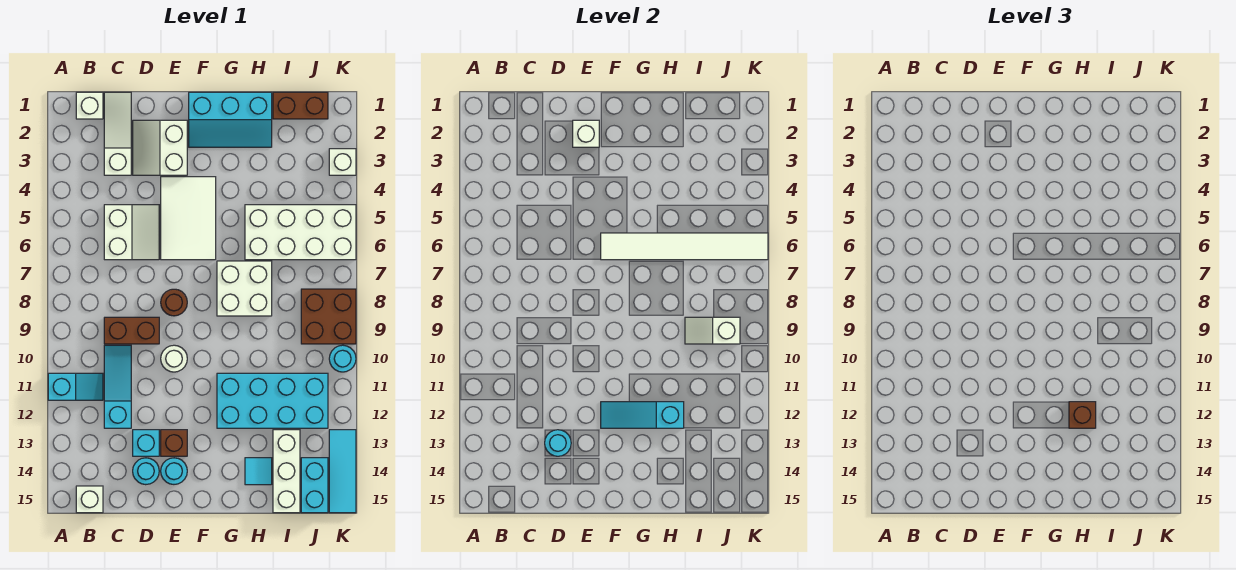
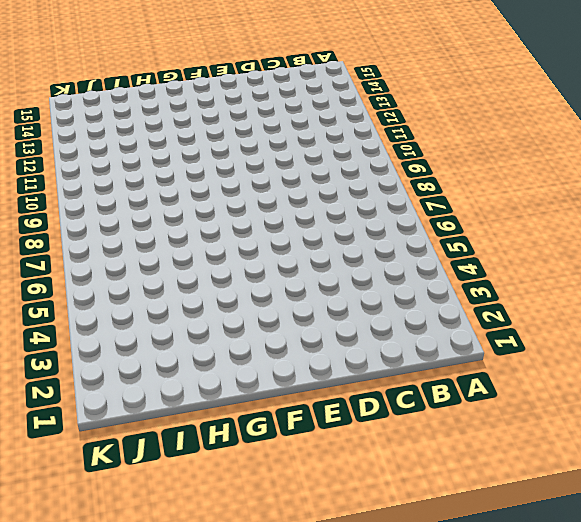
none -> cyan 1x2 slope [48,373,103,400]
none -> white 1x1 brick [76,92,103,119]
none -> white 1x1 brick [76,486,103,513]
none -> white 1x3 slope [104,92,131,175]

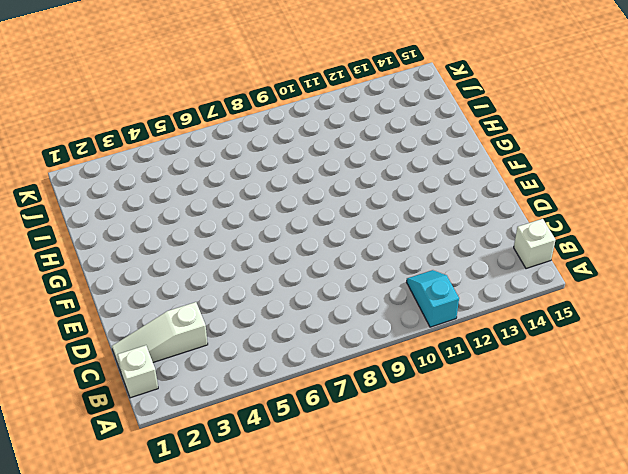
none -> white 2x2 slope [104,205,159,260]
none -> brown 1x2 brick [104,317,159,344]
none -> cyan 1x3 slope [104,345,131,428]
none -> white 2x2 slope [133,120,187,175]

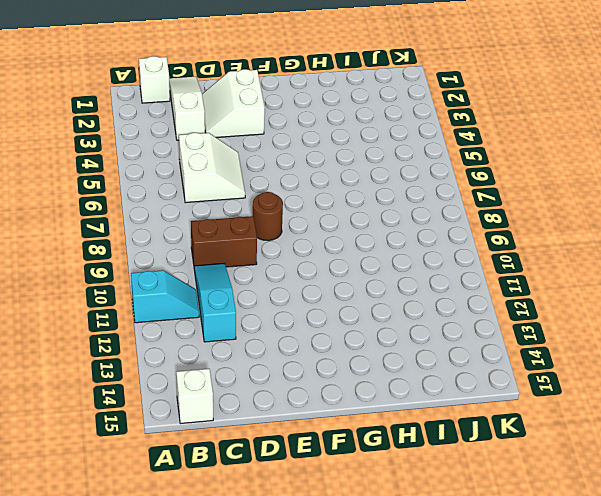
none -> cyan 1x1 brick [133,430,159,456]
none -> cyan 1x1 round brick [133,458,159,485]
none -> white 2x3 tile [161,177,216,260]
none -> white 1x1 round brick [161,345,187,372]

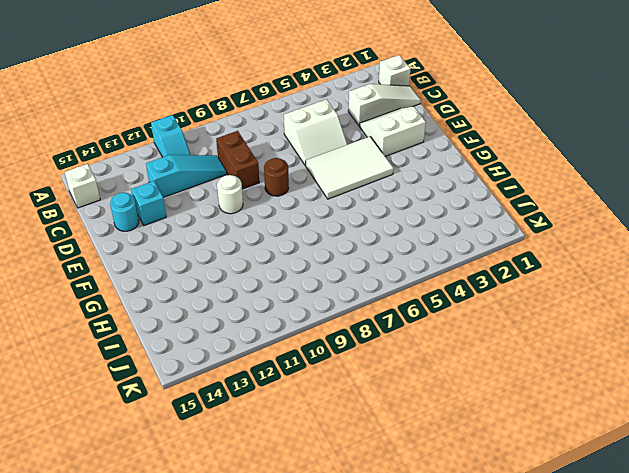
none -> brown 1x1 brick [161,430,187,456]
none -> cyan 1x1 round brick [161,458,187,484]
none -> cyan 2x3 slope [189,92,272,147]
none -> white 2x2 brick [217,261,272,316]

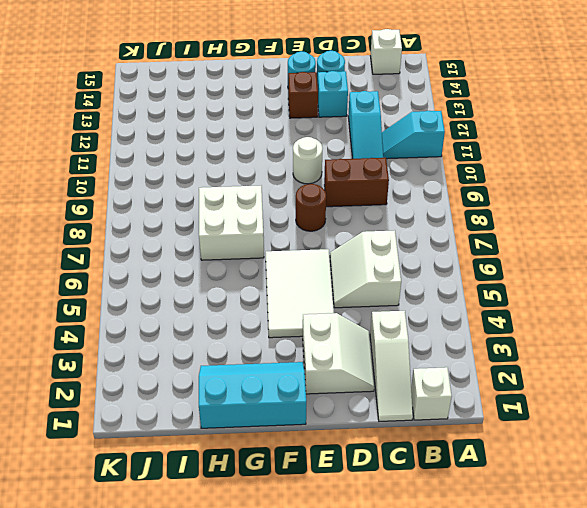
none -> cyan 2x4 brick [217,373,328,428]
none -> white 2x4 brick [245,205,356,260]
none -> cyan 1x1 tile [245,458,272,485]
none -> brown 1x2 brick [273,92,328,119]

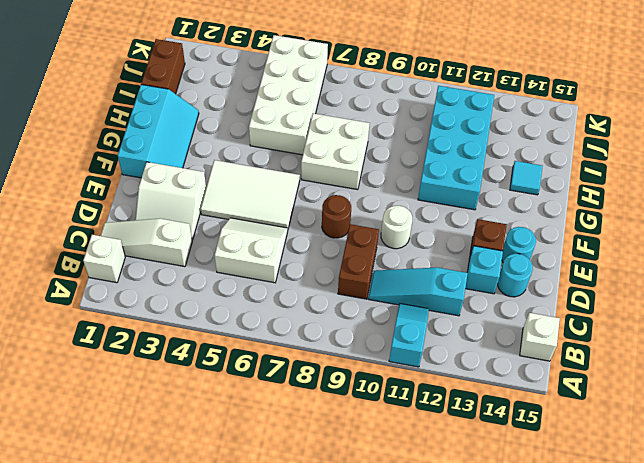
none -> white 1x3 brick [273,430,300,513]
none -> brown 2x2 brick [301,289,356,344]
none -> cyan 1x2 brick [301,458,328,513]
none -> white 1x1 brick [329,149,356,175]

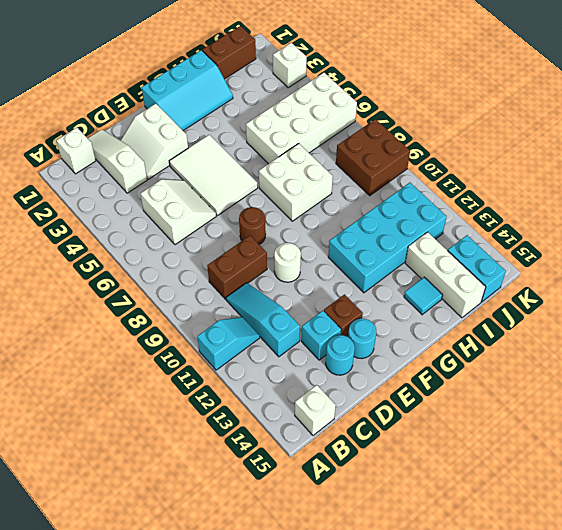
none -> cyan 1x1 round brick [329,345,356,372]
none -> cyan 1x3 tile [329,430,356,513]
none -> cyan 1x1 round brick [545,430,571,456]
none -> white 1x1 brick [573,120,599,147]

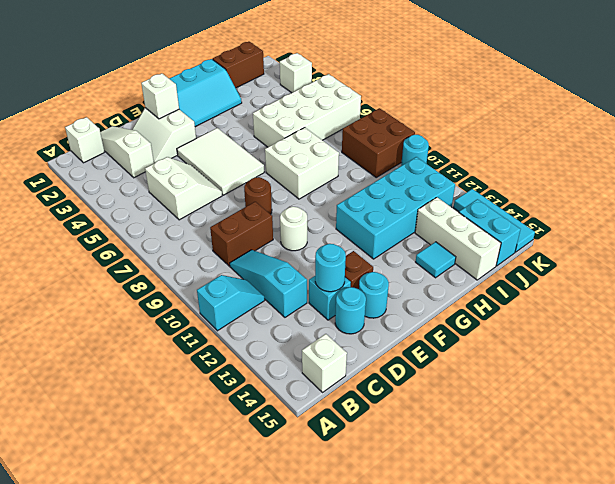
none -> white 1x6 tile [601,233,768,260]
none -> cyan 1x3 slope [601,402,684,428]
none -> white 1x2 slope [685,317,740,344]
none -> brown 1x1 brick [1069,402,1096,428]

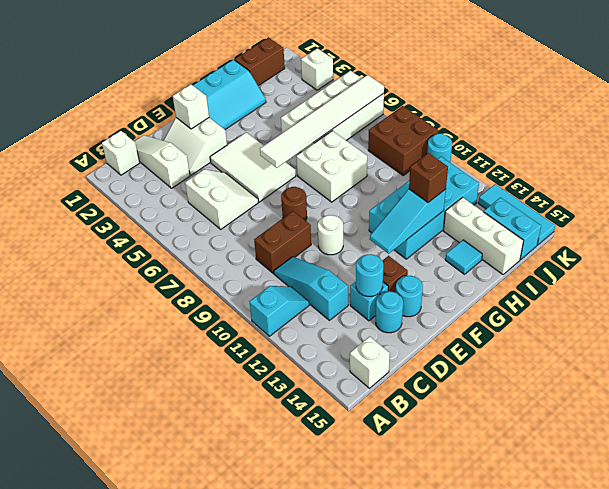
none -> white 1x2 slope [685,317,740,344]

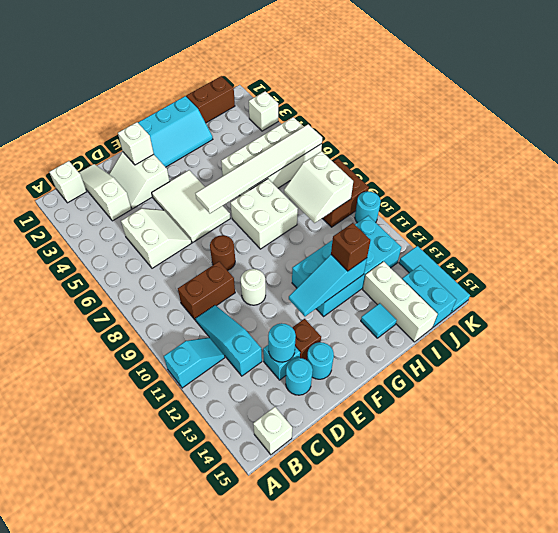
white 2x2 slope [284,151,353,223] -> white 1x2 slope [685,317,740,344]

